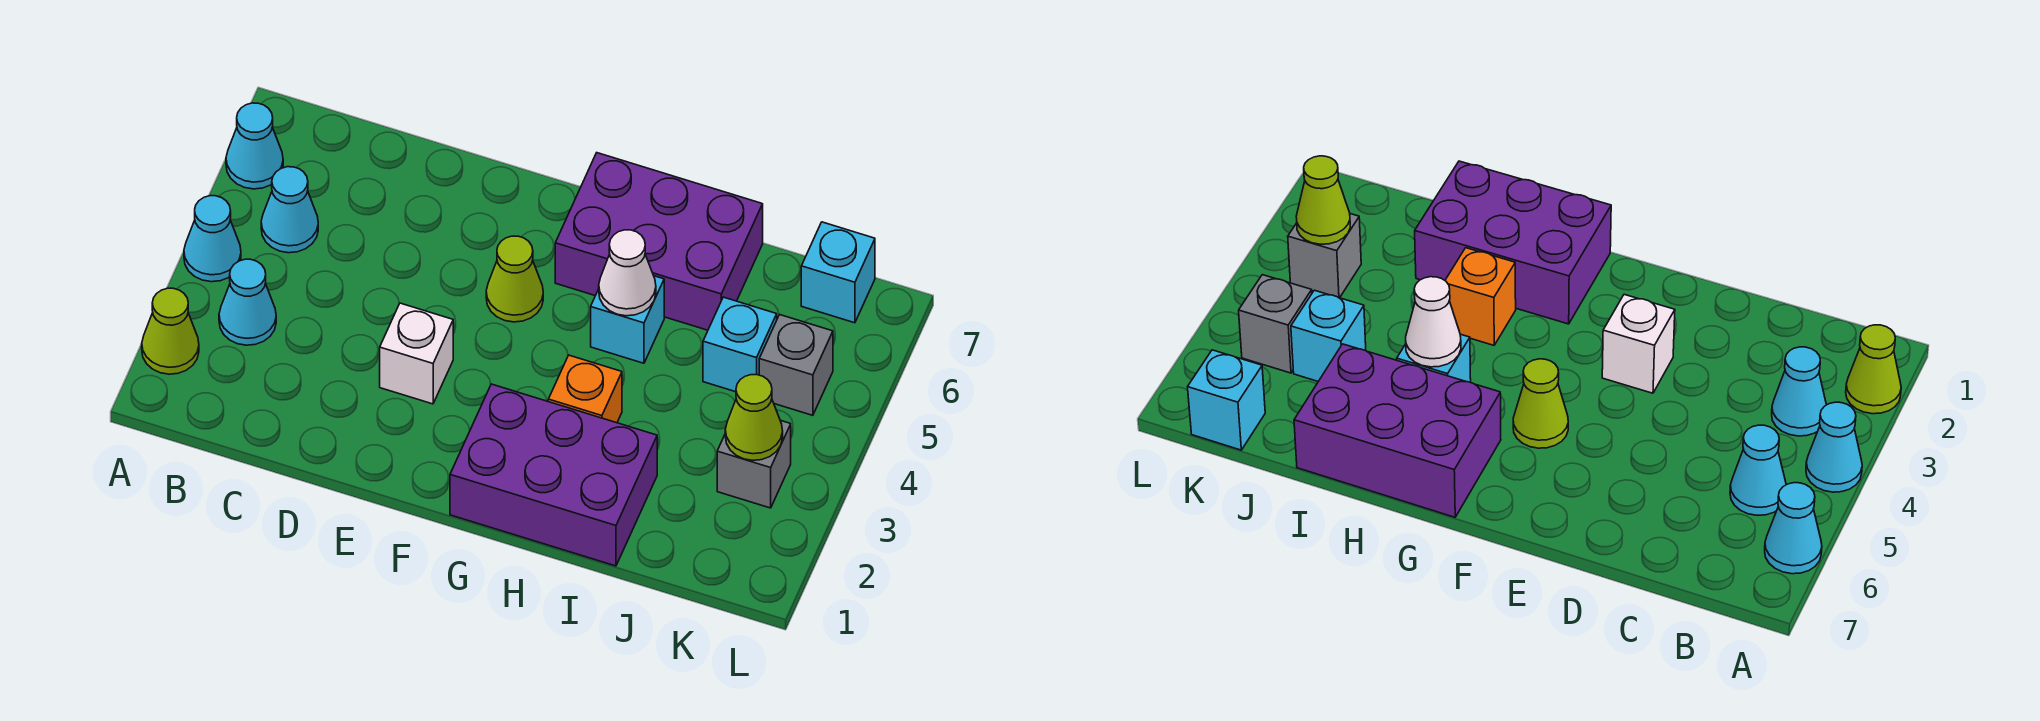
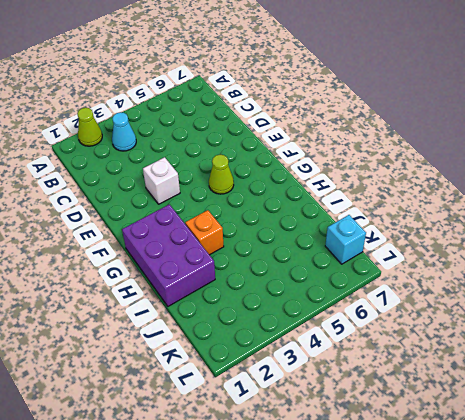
none -> cyan 1x1 cone [184,196,241,282]
none -> cyan 1x1 cone [226,103,283,189]
none -> cyan 1x1 cone [261,167,318,253]

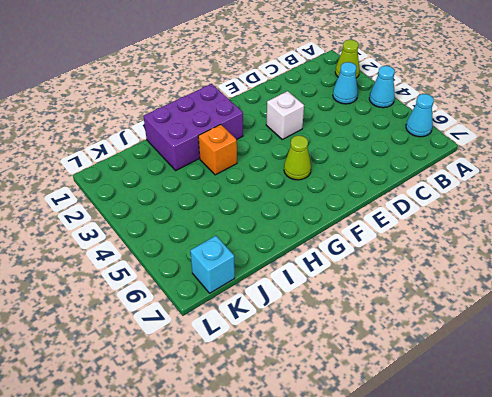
none -> cyan 1x1 cone [261,167,318,253]
none -> purple 2x3 brick [555,153,763,330]
none -> cyan 1x1 brick [591,276,664,363]

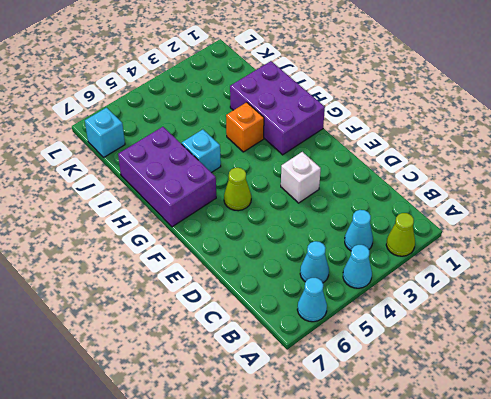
none -> cyan 1x1 brick [703,297,777,392]
none -> grey 1x1 brick [717,421,791,508]
none -> grey 1x1 brick [759,315,833,415]

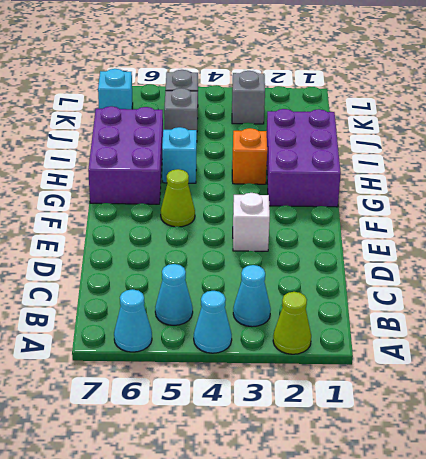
grey 1x1 brick [164,88,198,130] -> cyan 1x1 brick [703,297,777,392]
none -> white 1x1 cone [599,230,656,316]
none -> lime 1x1 cone [725,375,783,460]

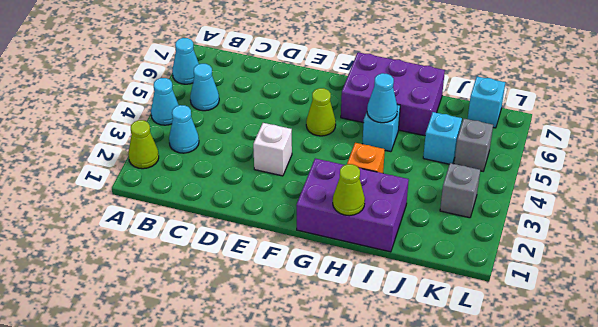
lime 1x1 cone [333,164,365,216] -> lime 1x1 cone moved to [725,375,783,460]
cyan 1x1 cone [367,73,397,123] -> white 1x1 cone [599,230,656,316]

